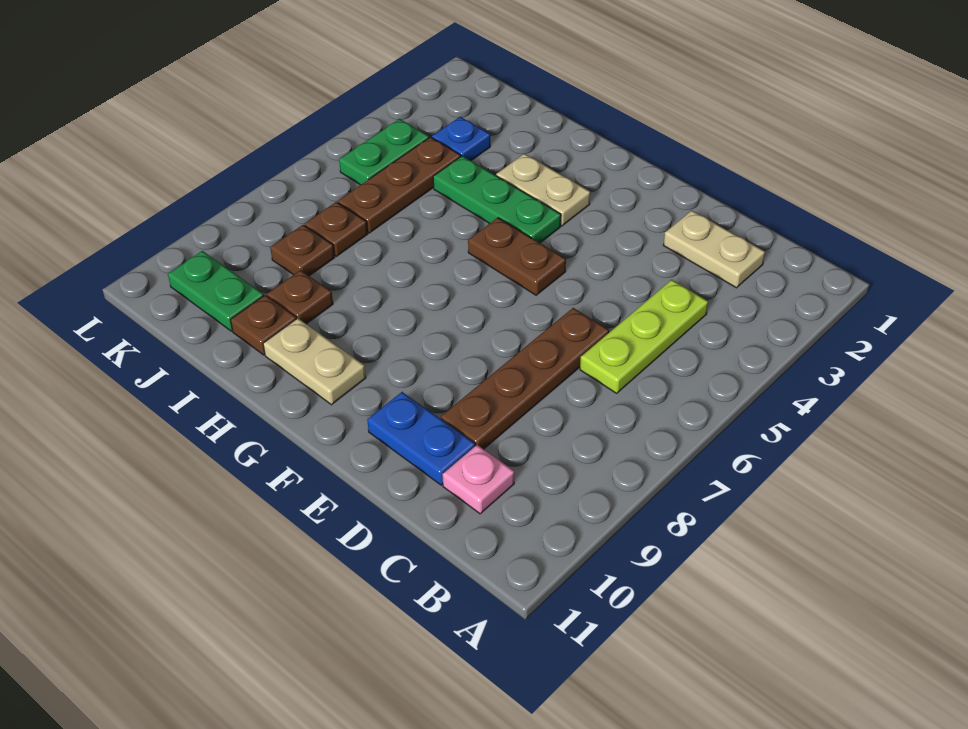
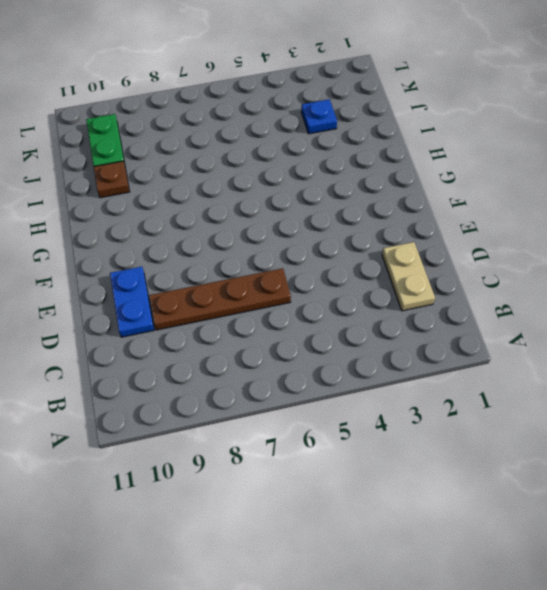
none -> lime 1x3 plate [580,280,708,393]
none -> pink 1x1 plate [442,445,514,514]
none -> brown 1x2 plate [468,218,566,295]

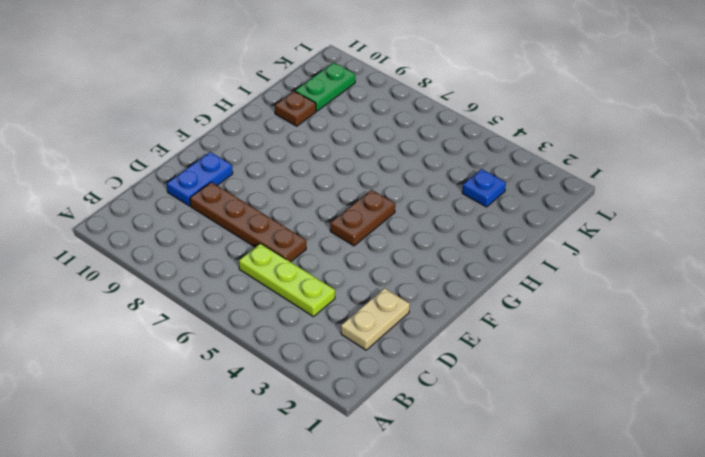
none -> pink 1x1 plate [442,445,514,514]
none -> tan 1x2 plate [496,154,590,226]
none -> green 1x3 plate [433,156,561,243]

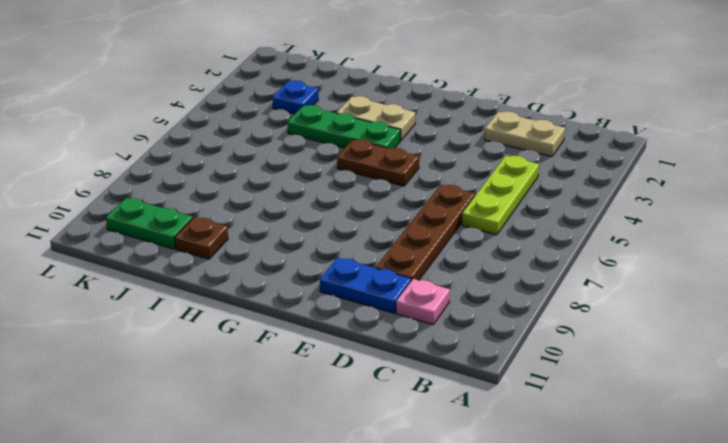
none -> tan 1x2 plate [263,318,366,405]
none -> brown 1x1 plate [267,270,333,324]
none -> brown 1x3 plate [338,137,461,233]

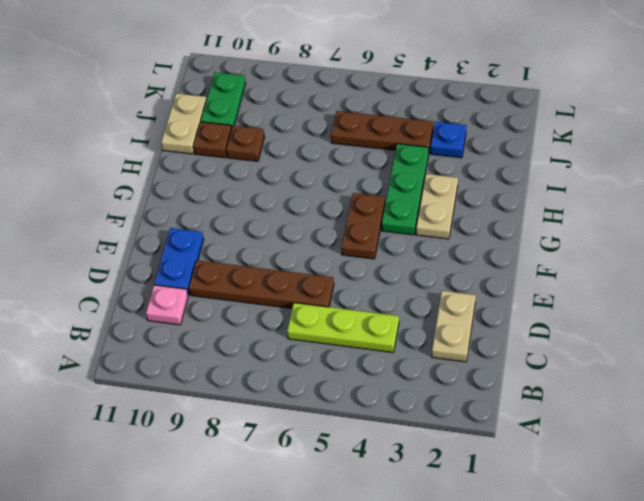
tan 1x2 plate [161,93,207,154] -> tan 1x2 plate moved to [263,318,366,405]
none -> brown 1x1 plate [305,202,368,256]
none -> brown 1x1 plate [270,225,335,276]
none -> green 1x2 plate [339,119,429,185]

